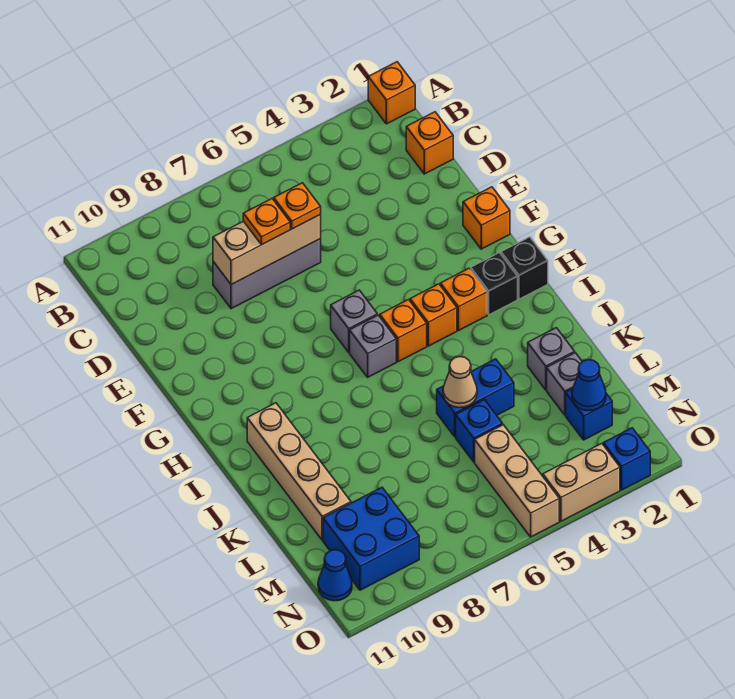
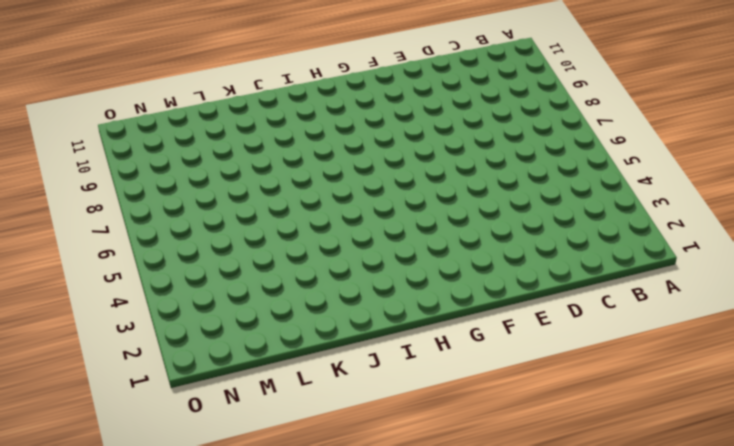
none -> orange 1x1 brick [368,62,415,124]
none -> orange 1x1 brick [406,112,453,174]
none -> grey 1x3 brick [213,239,321,309]

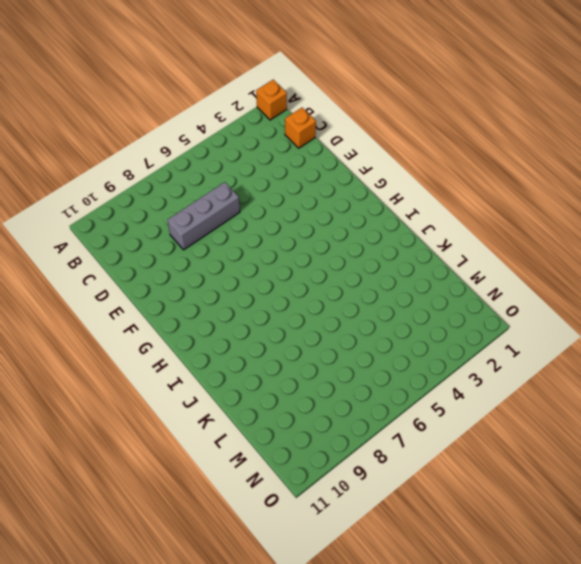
none -> orange 1x1 brick [463,187,510,249]
none -> grey 1x1 brick [331,290,377,352]
none -> black 1x1 brick [501,237,548,299]

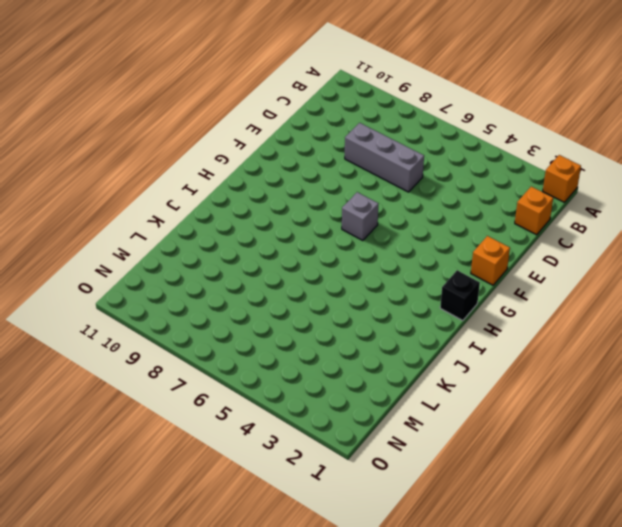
none -> black 1x1 brick [471,253,518,315]
none -> orange 1x1 brick [440,268,487,331]
none -> orange 1x1 brick [410,284,457,346]

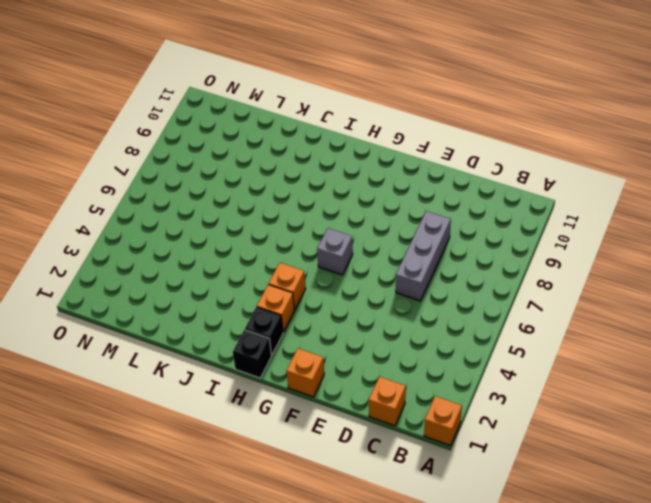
none -> orange 1x1 brick [380,300,427,362]
none -> grey 1x1 brick [350,315,396,377]
none -> tan 1x4 brick [247,403,351,540]

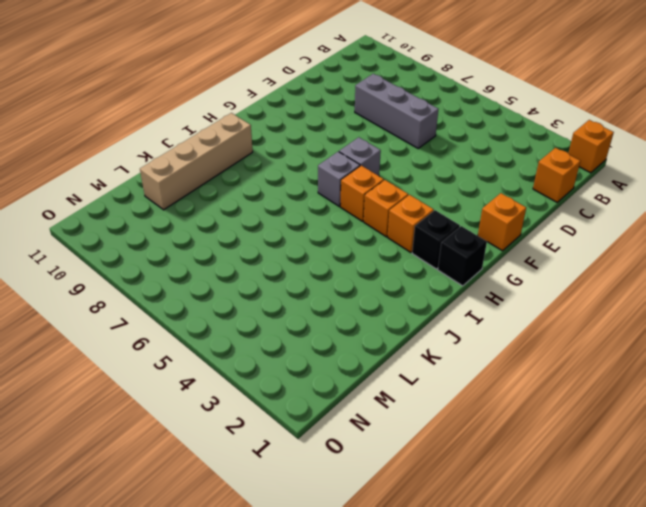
none -> grey 1x1 brick [528,328,575,390]
none -> blue 1x2 brick [437,359,514,437]
none -> grey 1x1 brick [547,353,582,415]

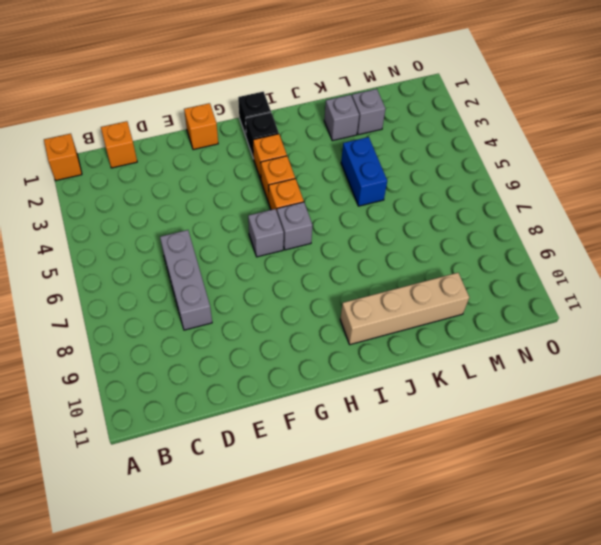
none -> blue 1x1 brick [456,400,503,462]
none -> blue 1x1 brick [566,389,612,440]
none -> tan 1x3 brick [475,425,559,537]

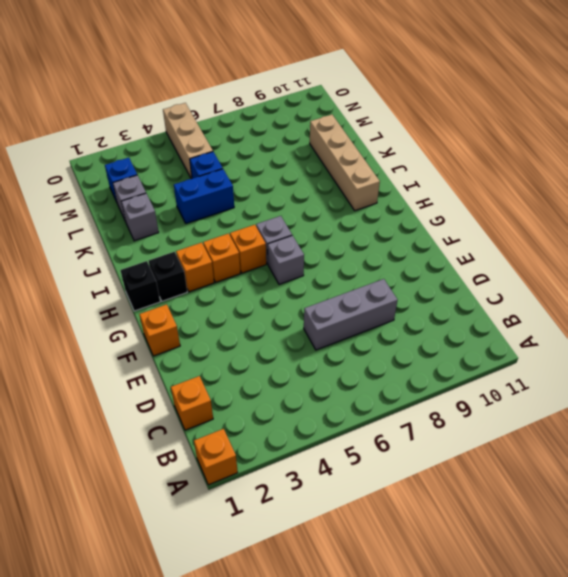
none -> blue 2x2 brick [323,487,419,590]
none -> blue 1x1 cone [318,550,352,601]
none -> blue 1x1 brick [603,428,650,490]

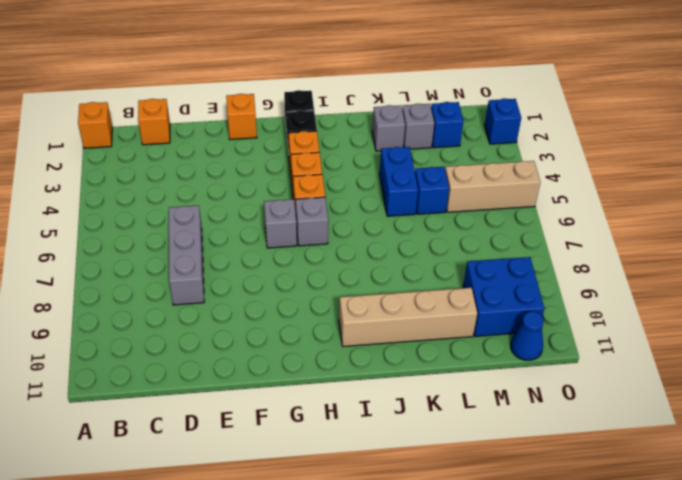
none -> tan 1x2 brick [543,444,620,521]
none -> tan 1x3 brick [213,215,321,285]
none -> tan 1x1 cone [443,357,477,408]

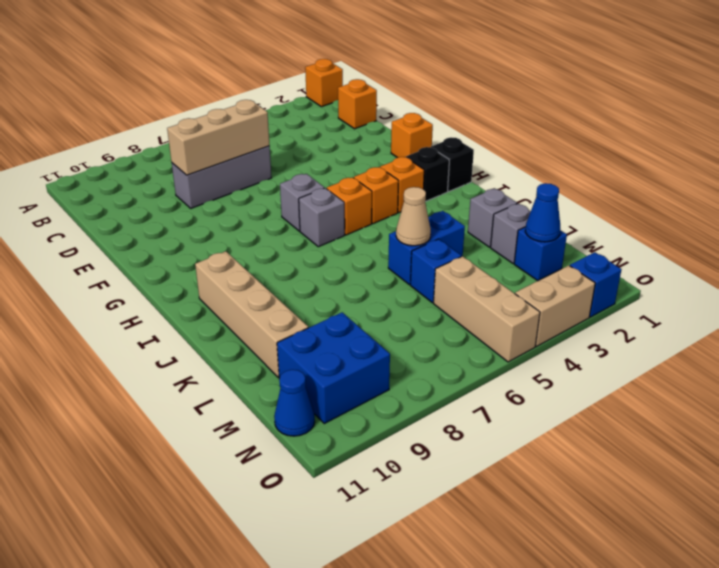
none -> orange 1x1 plate [274,183,321,229]
none -> orange 1x1 plate [243,199,290,245]

